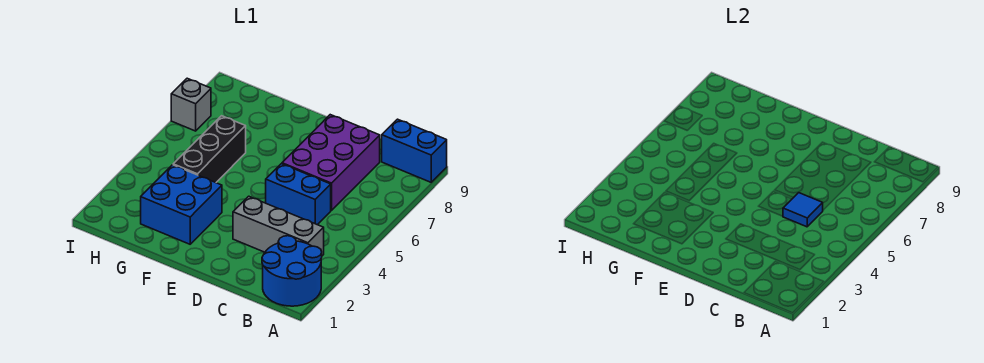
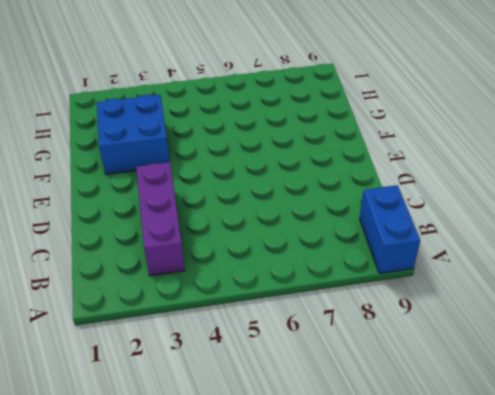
purple 1x3 brick [136,162,185,276] -> grey 1x3 brick [233,196,324,256]
none -> blue 2x2 round brick [262,236,322,306]
none -> blue 1x2 brick [266,164,331,225]

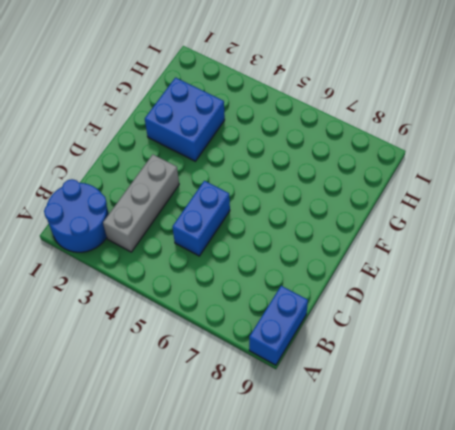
none -> purple 2x3 brick [282,115,380,211]
none -> black 1x3 brick [173,116,246,183]

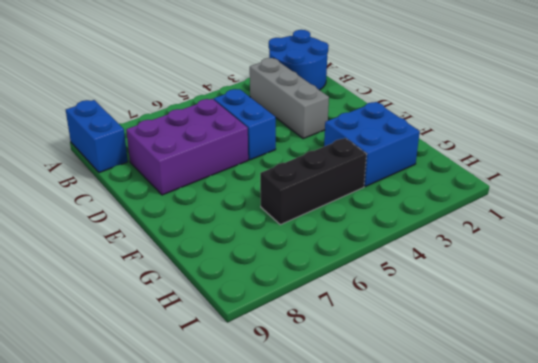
none -> grey 1x1 brick [171,78,211,131]
none -> blue 1x1 tile [783,193,823,227]

